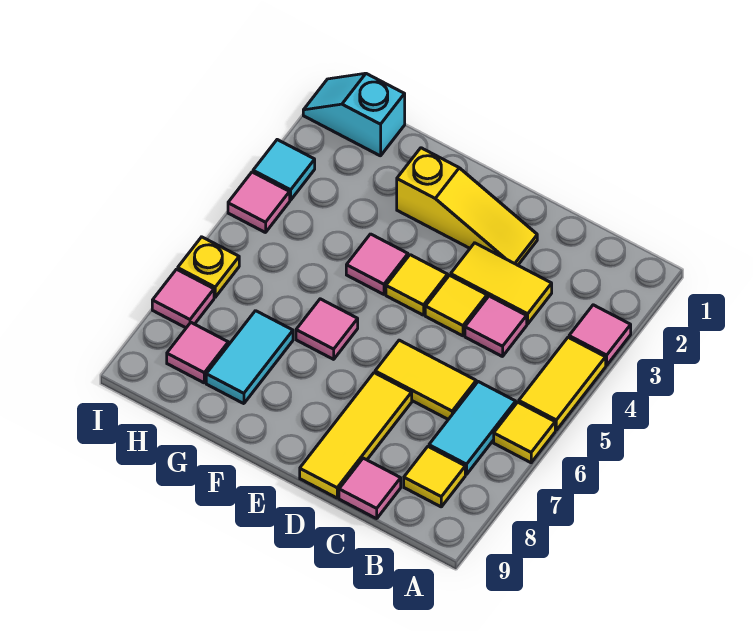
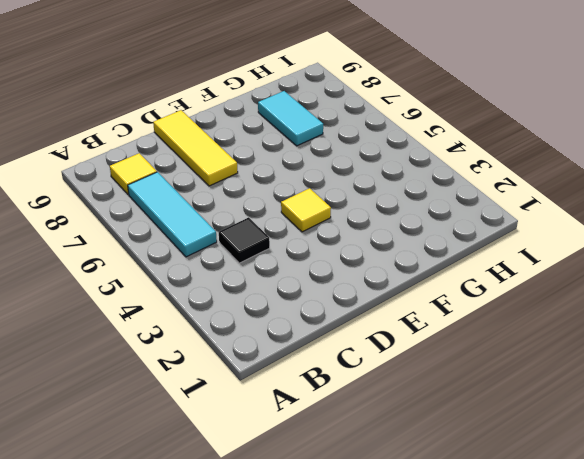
cyan 1x3 tile [128,172,217,257] -> cyan 1x2 tile [429,382,516,475]
black 1x1 tile [219,217,270,263] -> pink 1x1 tile [465,296,527,357]
none -> pink 1x1 tile [569,305,631,365]
none -> yellow 1x2 tile [519,337,606,430]
none -> yellow 1x1 tile [494,402,555,463]

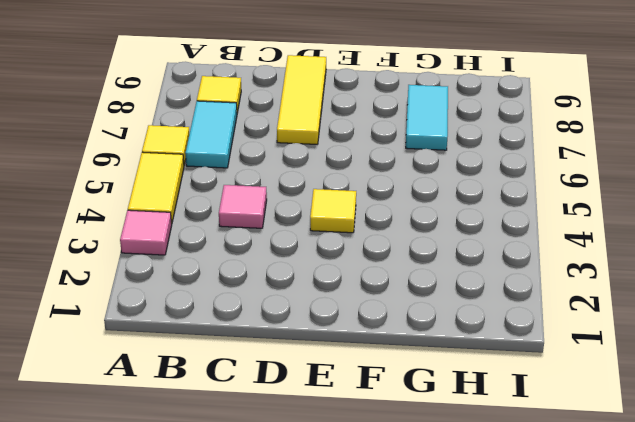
none -> yellow 1x2 tile [451,243,552,324]
none -> yellow 1x2 tile [375,340,476,419]
none -> pink 1x1 tile [339,458,401,519]

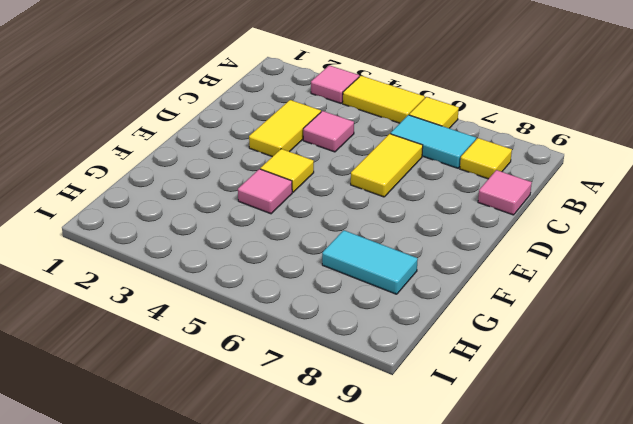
none -> yellow 1x3 slope [397,148,537,265]
none -> yellow 1x1 tile [425,275,487,336]
none -> yellow 1x3 tile [300,373,412,498]

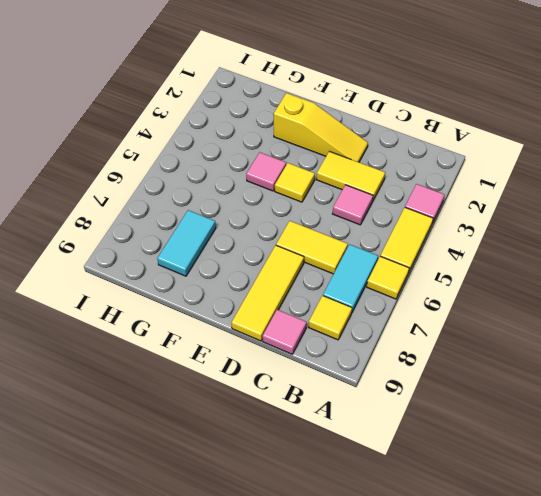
none -> yellow 1x1 tile [425,275,487,336]
none -> pink 1x1 tile [296,299,358,359]
none -> cyan 1x2 slope [303,73,405,156]

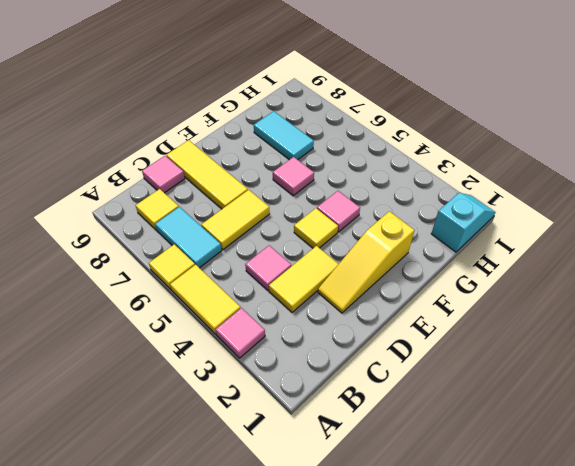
none -> yellow 1x1 tile [425,275,487,336]
none -> pink 1x1 tile [167,323,228,383]
none -> cyan 1x1 tile [253,140,315,200]

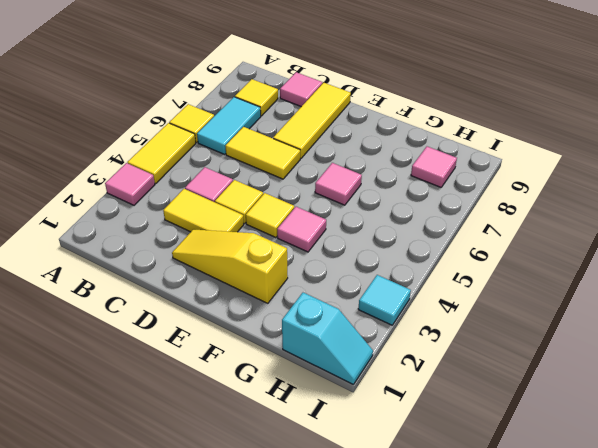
none -> cyan 1x2 tile [206,311,293,404]
none -> pink 1x1 tile [228,172,290,233]
none -> yellow 1x1 plate [178,237,239,297]

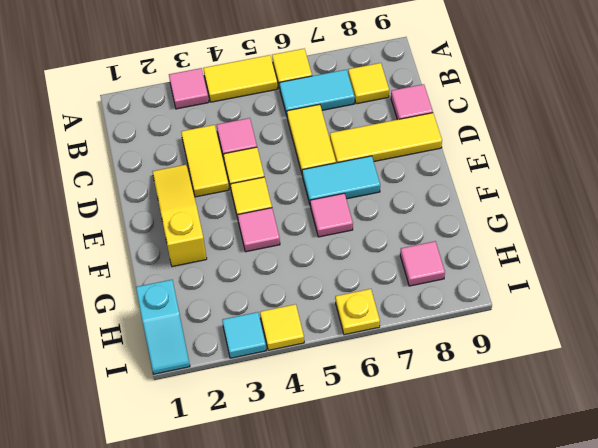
cyan 1x2 tile [302,156,380,204] -> cyan 1x2 tile moved to [206,311,293,404]
yellow 1x1 tile [260,304,304,350] -> pink 1x1 tile [228,172,290,233]
none -> pink 1x1 tile [152,269,214,328]

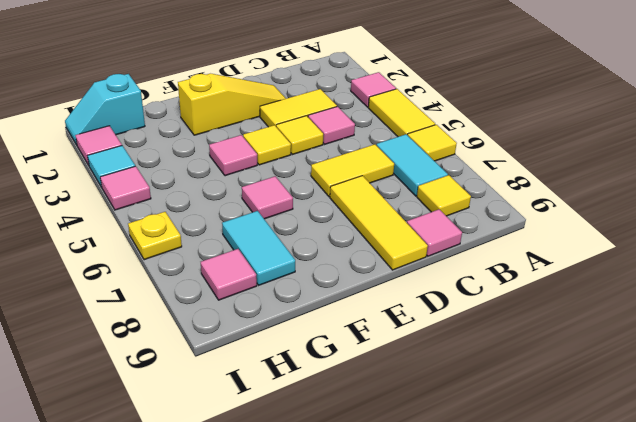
pink 1x1 tile [75,126,122,165] -> pink 1x1 tile moved to [152,269,214,328]

